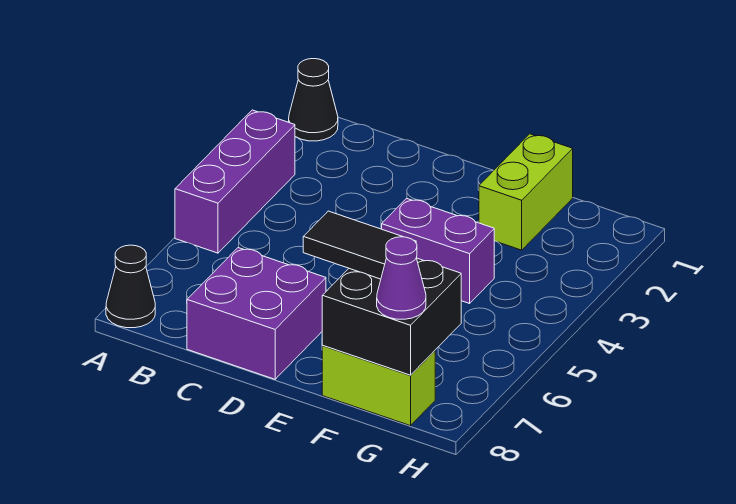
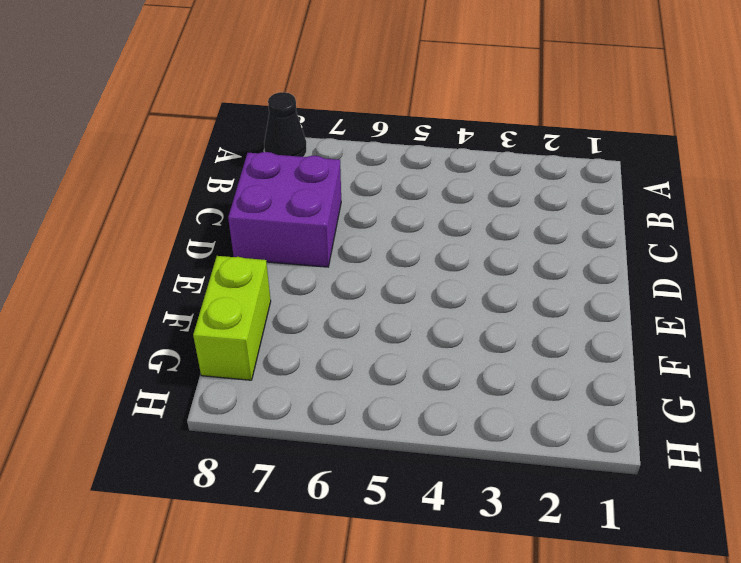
none -> black 1x1 cone [289,59,338,141]
none -> purple 1x3 brick [175,110,295,253]

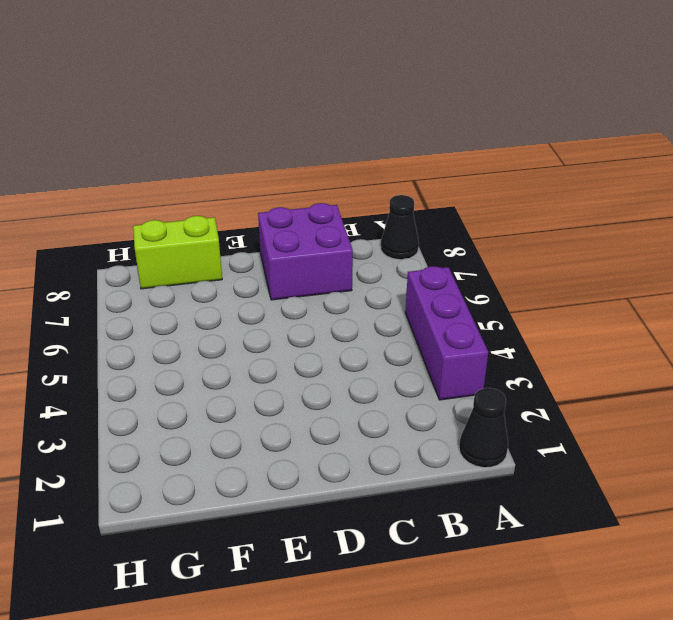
none -> purple 1x2 brick [382,198,494,304]
none -> lime 1x2 brick [479,134,573,250]

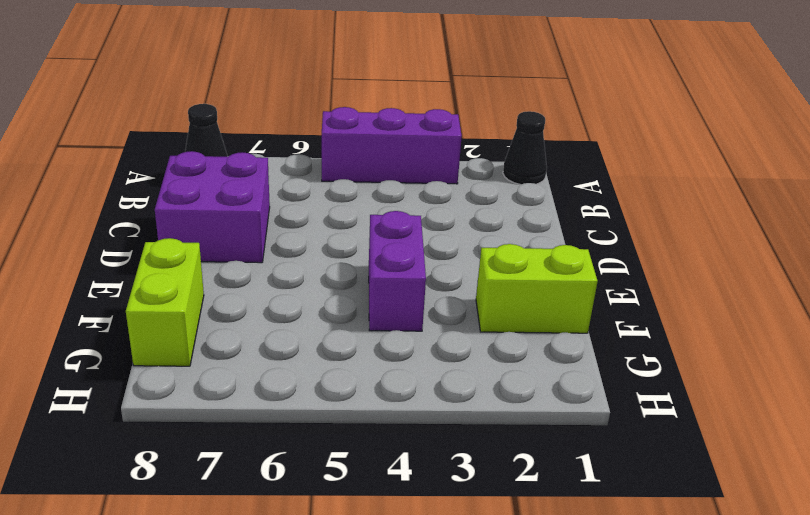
none -> black 2x2 brick [322,258,461,375]
none -> black 1x2 tile [303,211,416,279]

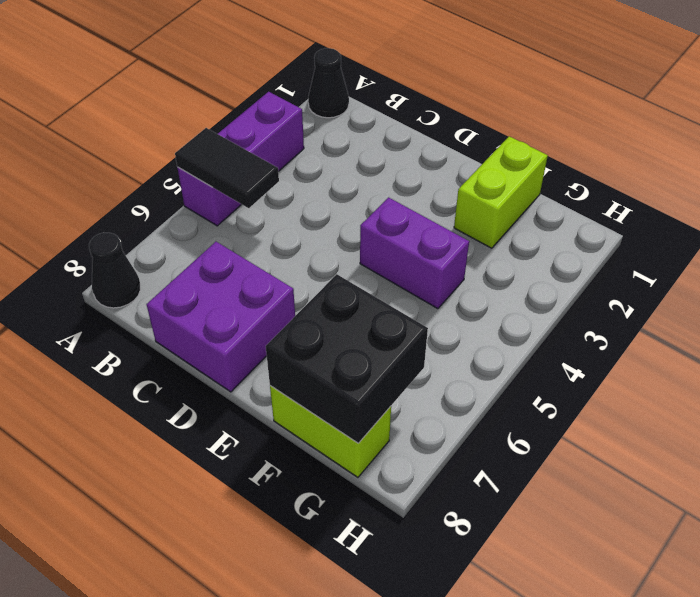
black 1x2 tile [175,128,279,208] -> black 1x2 tile moved to [303,211,416,279]
none -> purple 1x1 cone [377,237,426,319]

